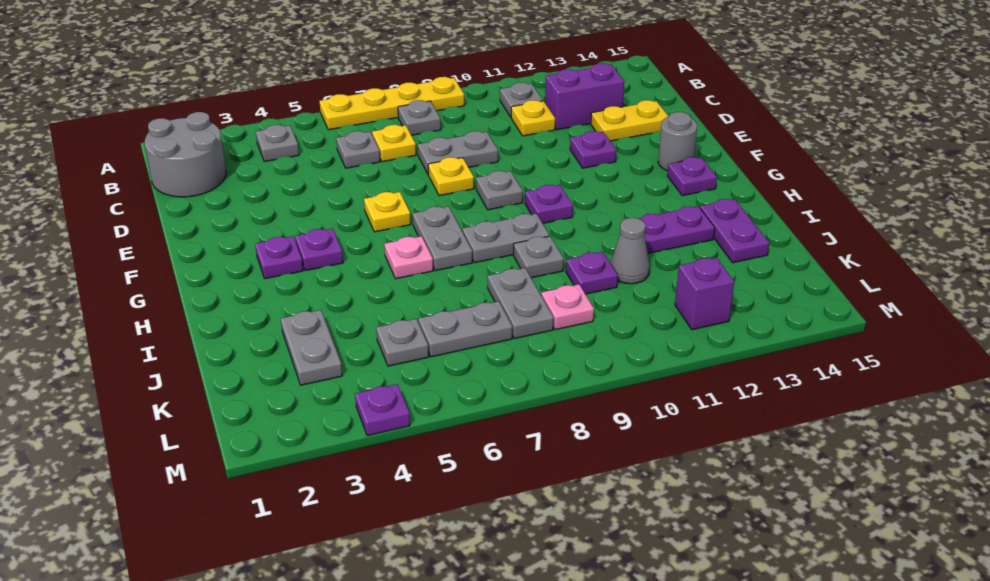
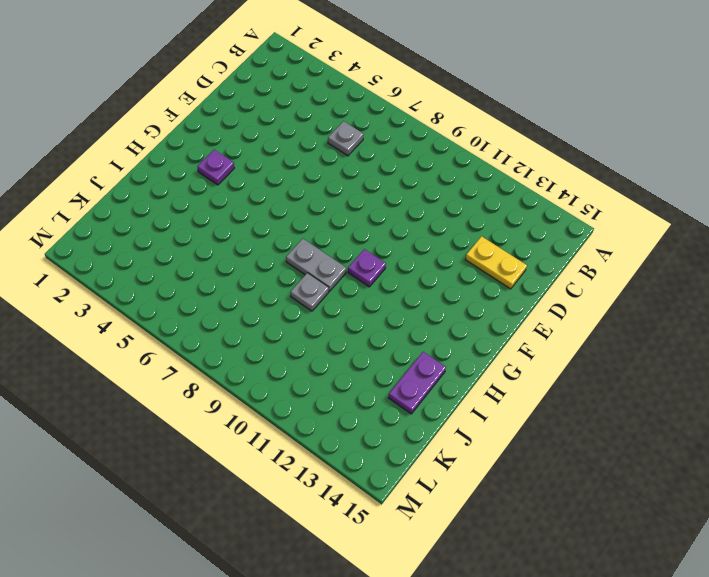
none -> yellow 1x4 plate [320,77,464,130]
none -> grey 2x2 round brick [145,112,226,197]
none -> grey 1x1 plate [256,125,299,162]
none -> grey 1x1 plate [398,100,441,135]

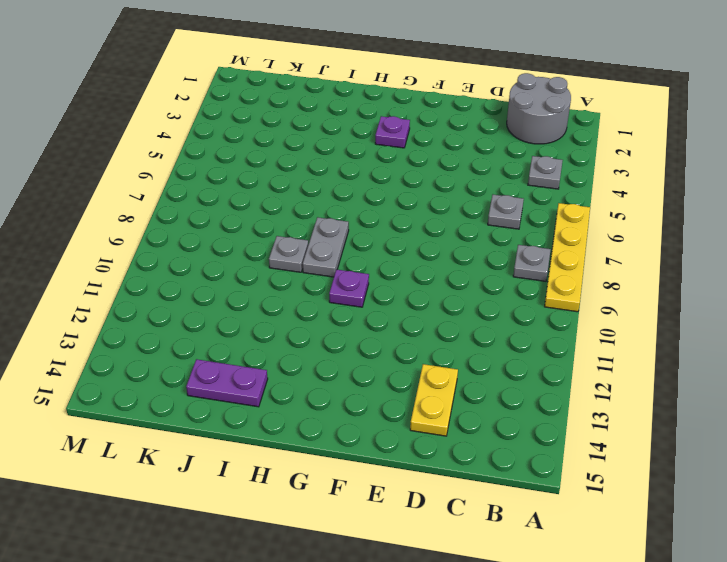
none -> grey 1x1 plate [500,83,543,117]
none -> yellow 1x1 plate [372,125,416,162]
none -> yellow 1x1 plate [511,100,555,136]
none -> purple 1x2 brick [545,63,624,130]

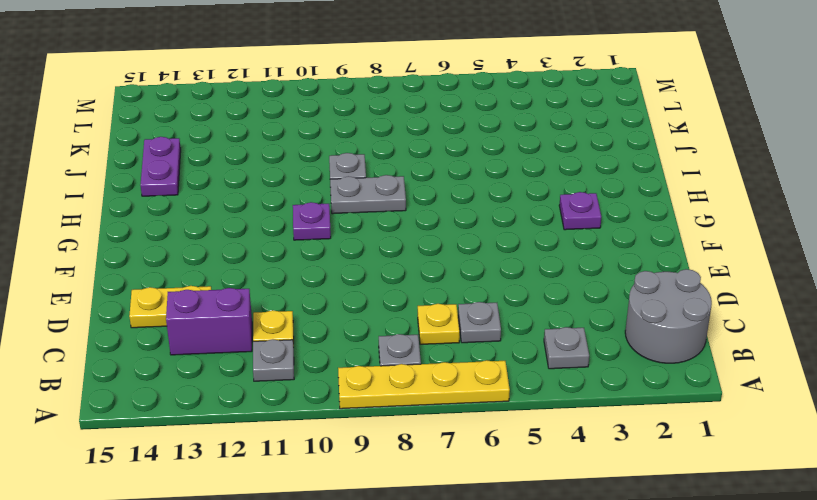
none -> grey 1x2 plate [418,131,498,175]
none -> yellow 1x1 plate [428,157,474,196]
none -> purple 1x1 plate [570,131,616,168]
none -> yellow 1x1 plate [364,192,411,232]

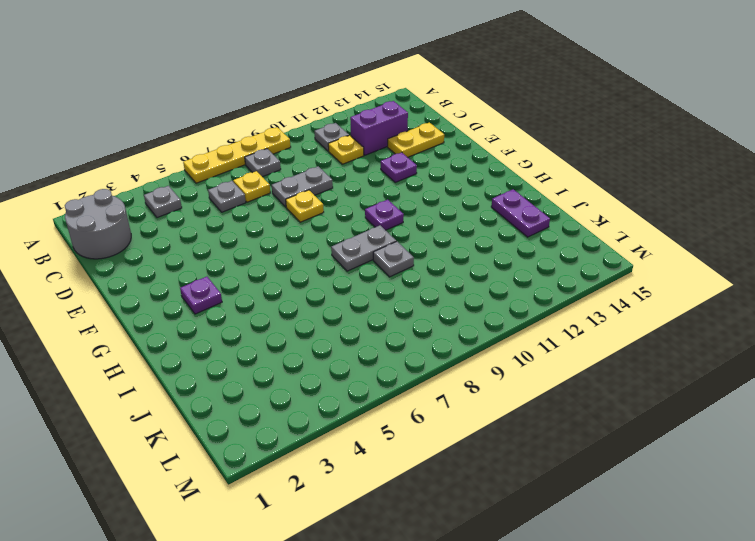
none -> yellow 1x1 plate [364,192,411,232]
none -> grey 1x1 plate [476,171,523,210]
none -> grey 1x1 round brick [658,112,697,171]
none -> purple 1x1 plate [295,229,343,271]

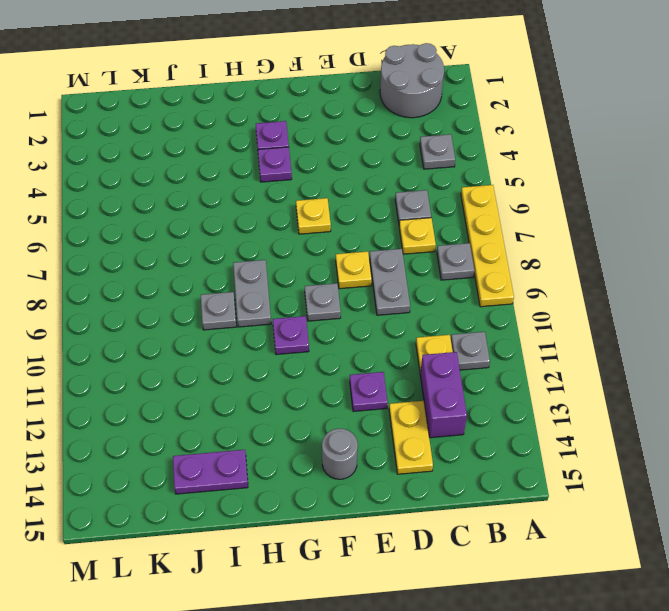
none -> grey 1x2 plate [413,206,472,271]
none -> purple 1x1 plate [667,157,717,196]
none -> pink 1x1 plate [384,236,433,279]
none -> purple 1x2 plate [638,206,715,253]

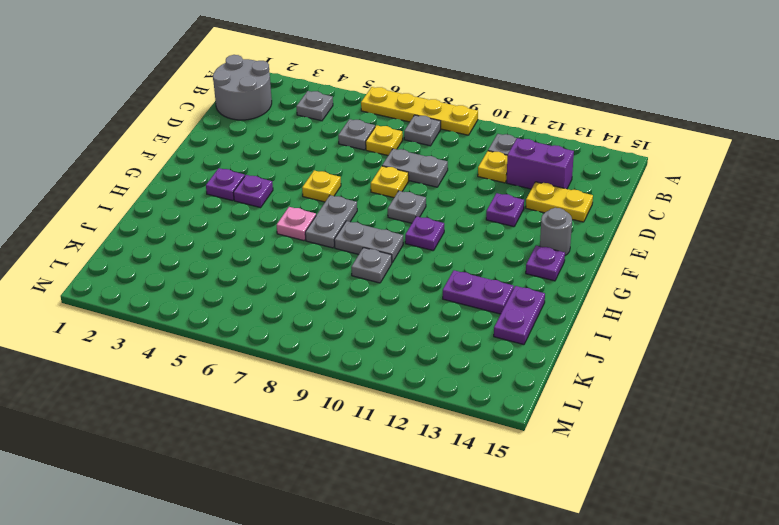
none -> grey 1x2 plate [281,310,342,385]
none -> grey 1x2 plate [488,268,553,339]
none -> purple 1x1 plate [566,252,618,294]
none -> grey 1x1 cone [611,218,650,284]

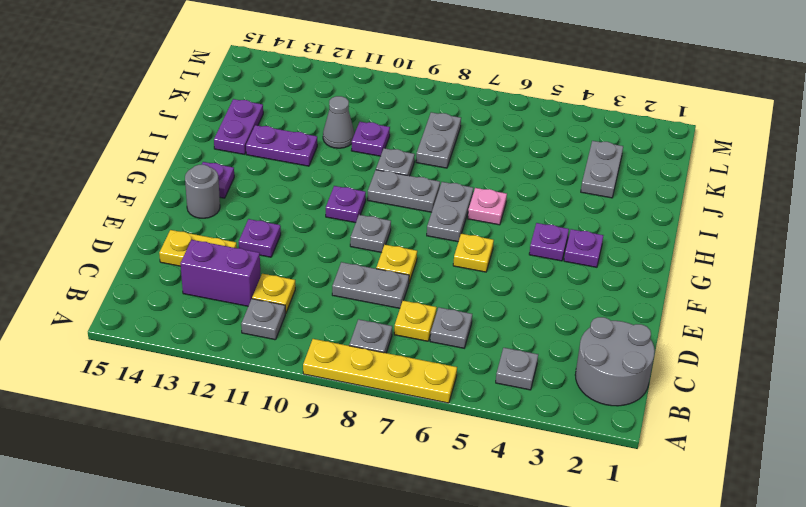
none -> grey 1x1 plate [376,319,429,366]
none -> grey 1x2 plate [418,301,512,357]
none -> pink 1x1 plate [541,284,594,330]
none -> purple 1x1 brick [675,257,734,330]

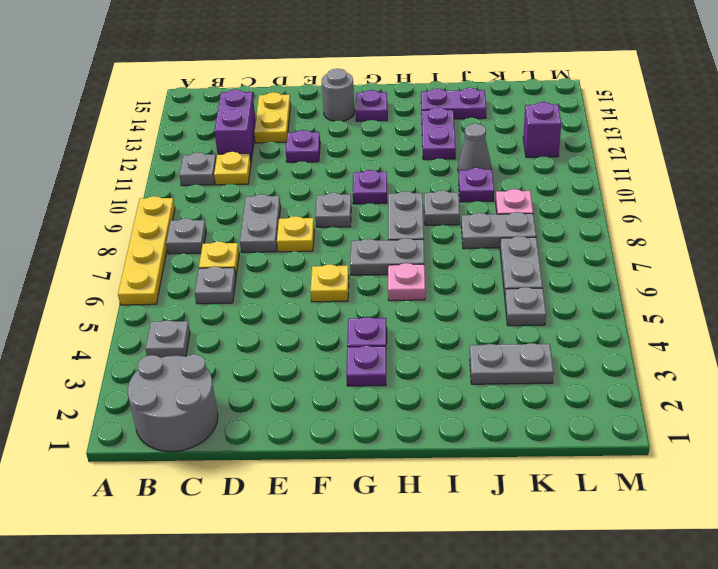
none -> purple 1x1 plate [355,384,410,436]

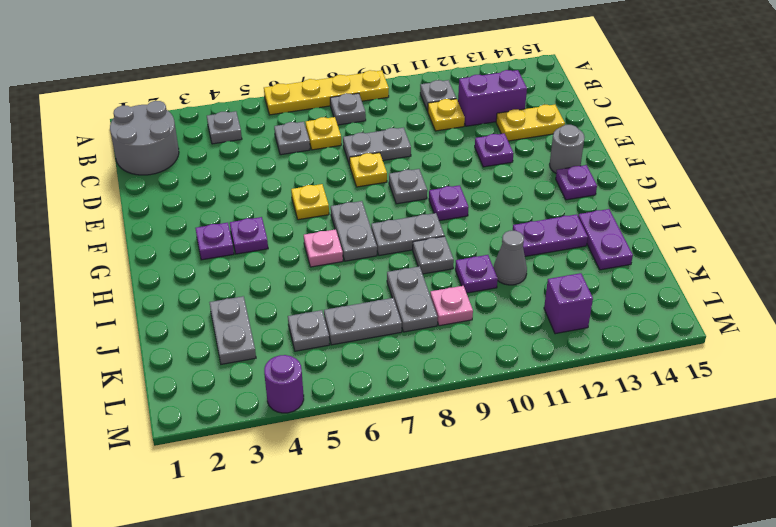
purple 1x1 round brick [264,355,304,413] -> purple 1x1 plate [355,384,410,436]

